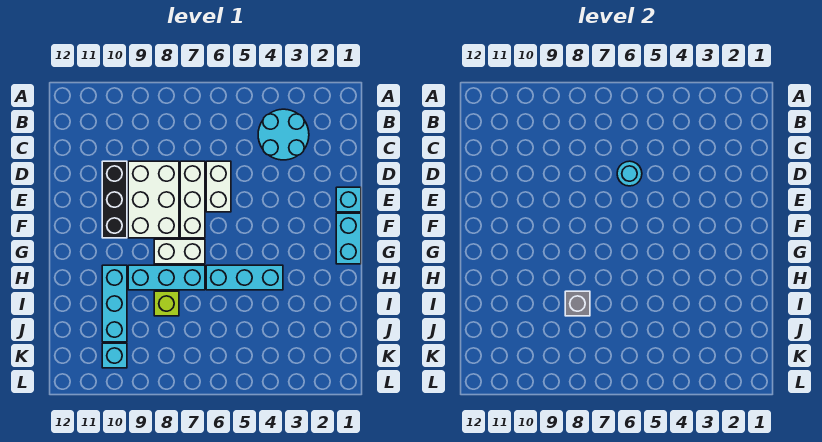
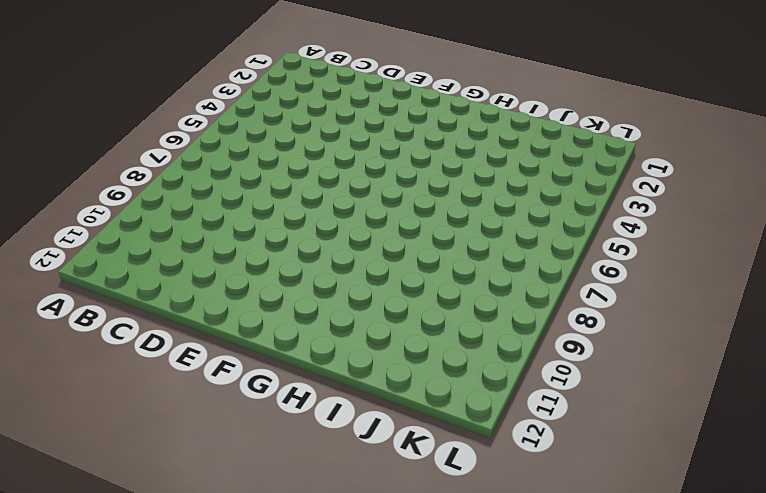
none -> cyan 2x2 round brick [258,109,309,160]
none -> white 1x2 brick [206,161,231,212]
none -> white 1x3 brick [180,161,205,238]

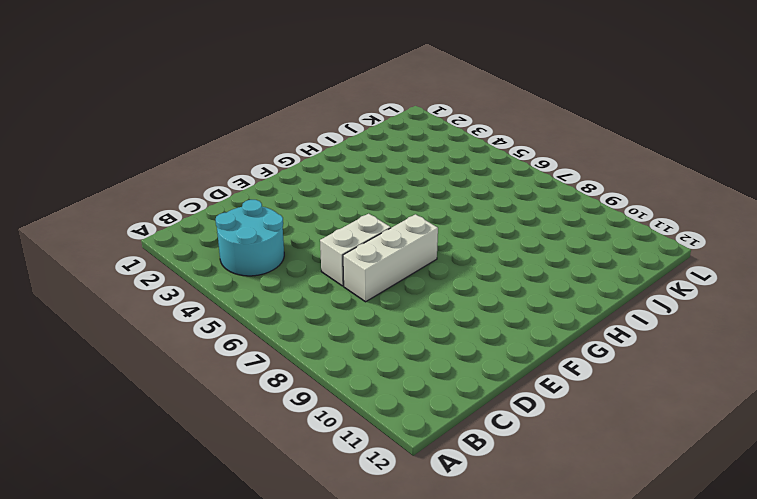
none -> white 2x3 brick [128,161,179,238]
none -> black 1x3 brick [102,161,127,238]
none -> cyan 1x1 brick [336,187,361,212]

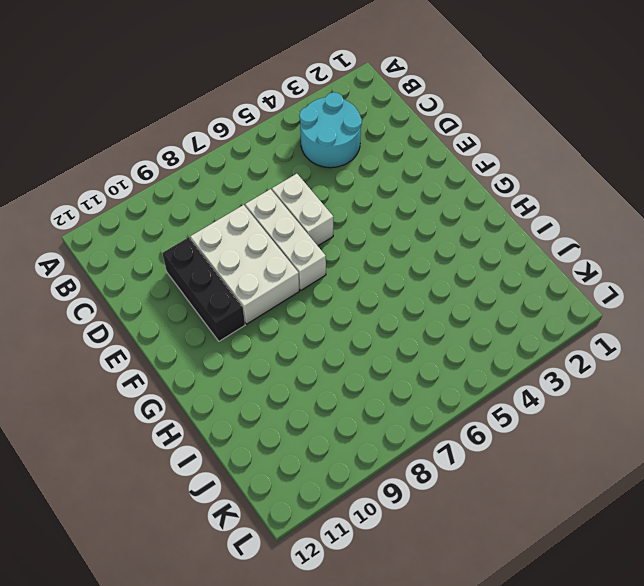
none -> cyan 1x1 brick [336,187,361,212]
none -> cyan 1x2 brick [336,213,361,264]
none -> white 1x2 brick [154,239,205,264]

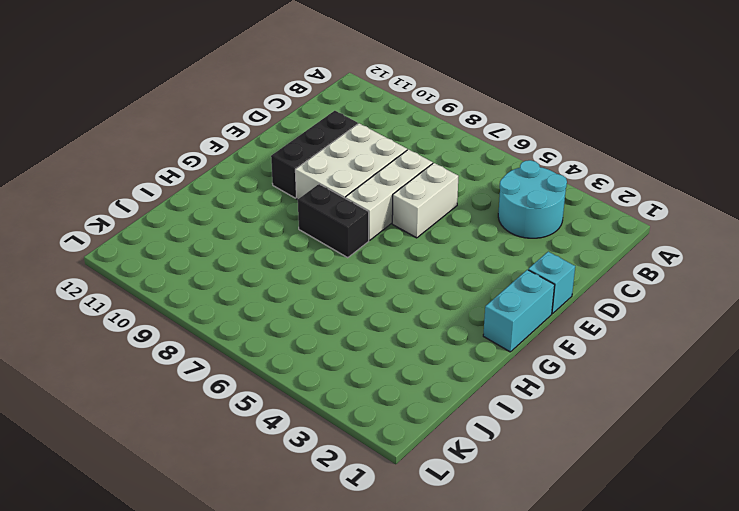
black 1x2 brick [298,184,369,258] -> white 1x2 brick [154,239,205,264]
none -> cyan 1x3 brick [206,265,283,290]
none -> cyan 1x3 brick [128,265,205,290]
none -> cyan 1x3 brick [102,265,127,342]

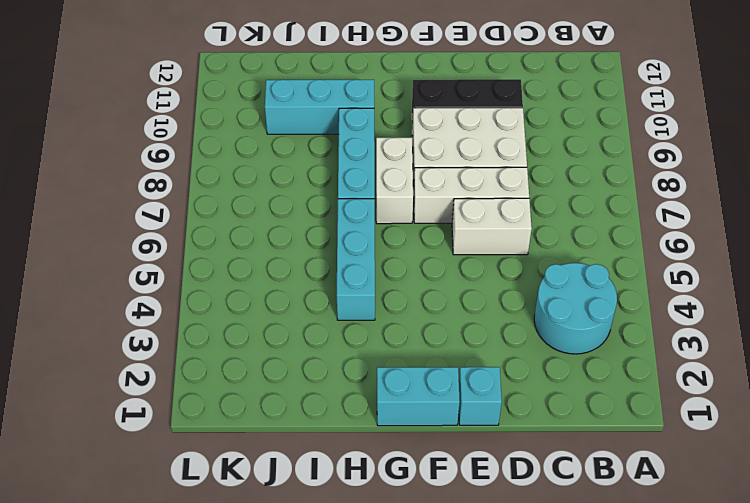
none -> lime 1x1 brick [154,291,179,316]
none -> cyan 1x1 brick [102,343,127,368]
none -> cyan 1x1 round brick [617,161,642,186]

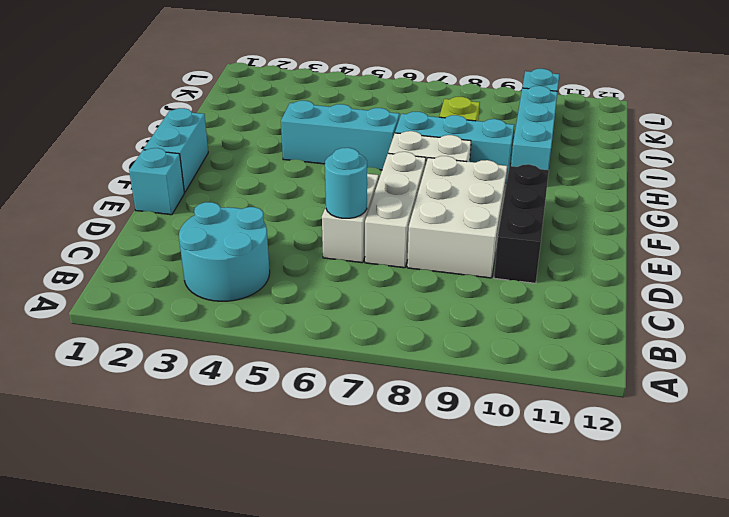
none -> grey 1x1 brick [565,291,590,316]

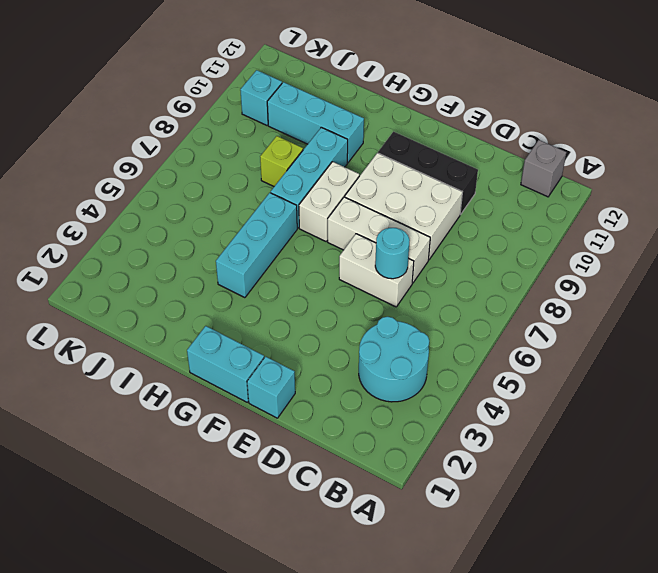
grey 1x1 brick [521,140,566,197] -> grey 1x1 brick moved to [565,291,590,316]

